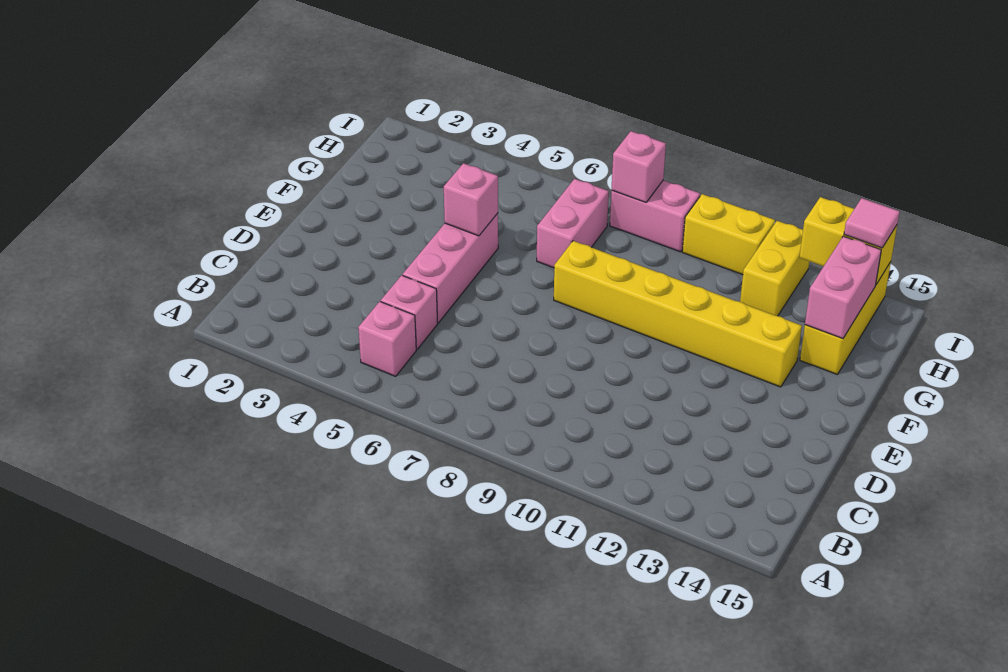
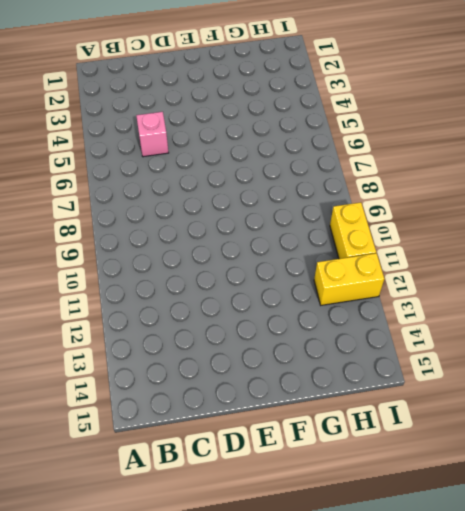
none -> pink 1x1 brick [358,301,416,376]
none -> pink 1x3 brick [403,213,498,323]
none -> yellow 1x6 brick [554,241,802,387]

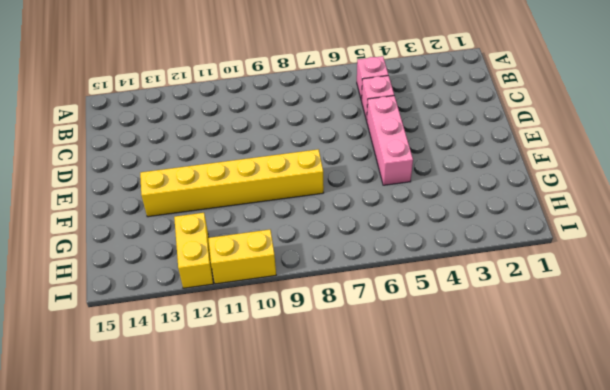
none -> pink 1x2 brick [537,179,609,268]
none -> yellow 1x3 brick [800,262,891,374]
none -> pink 1x2 brick [610,180,700,252]

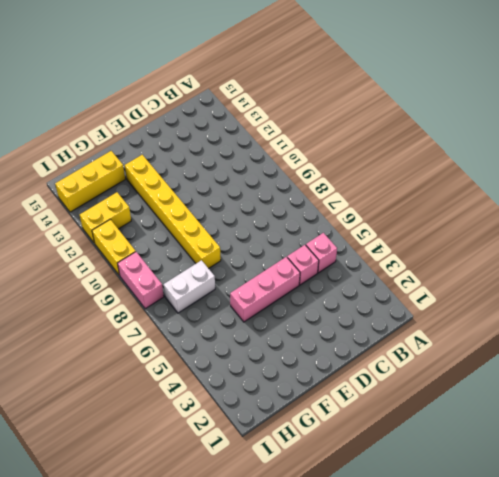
white 1x2 brick [164,260,215,313] -> pink 1x2 brick [537,179,609,268]
none -> pink 1x1 brick [444,163,498,236]
none -> pink 1x2 brick [805,236,881,338]
none -> pink 1x1 brick [612,131,666,202]

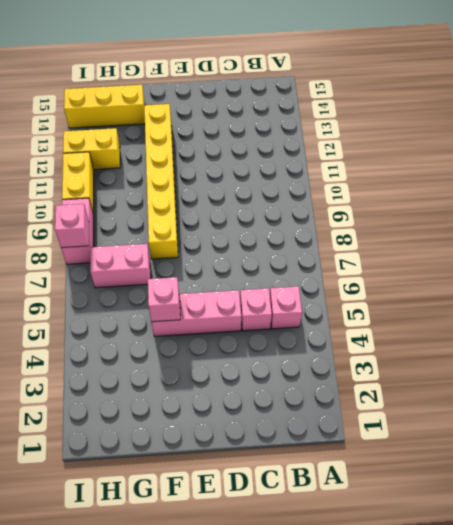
none -> pink 1x2 brick [805,236,881,338]
none -> yellow 1x2 brick [799,197,897,284]
none -> pink 1x1 tile [844,198,900,248]

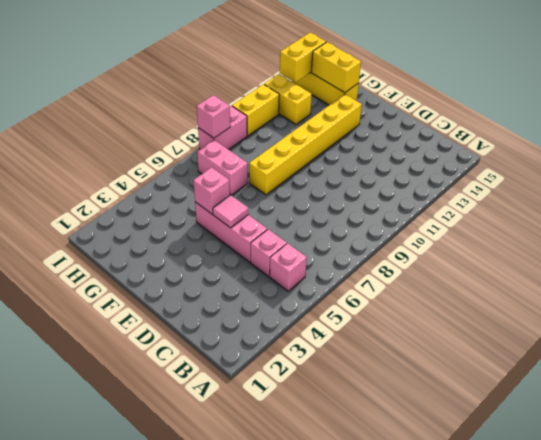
pink 1x1 tile [213,195,248,228] -> pink 1x1 tile moved to [844,198,900,248]
yellow 1x2 brick [311,42,361,93] -> pink 1x2 brick [805,236,881,338]

